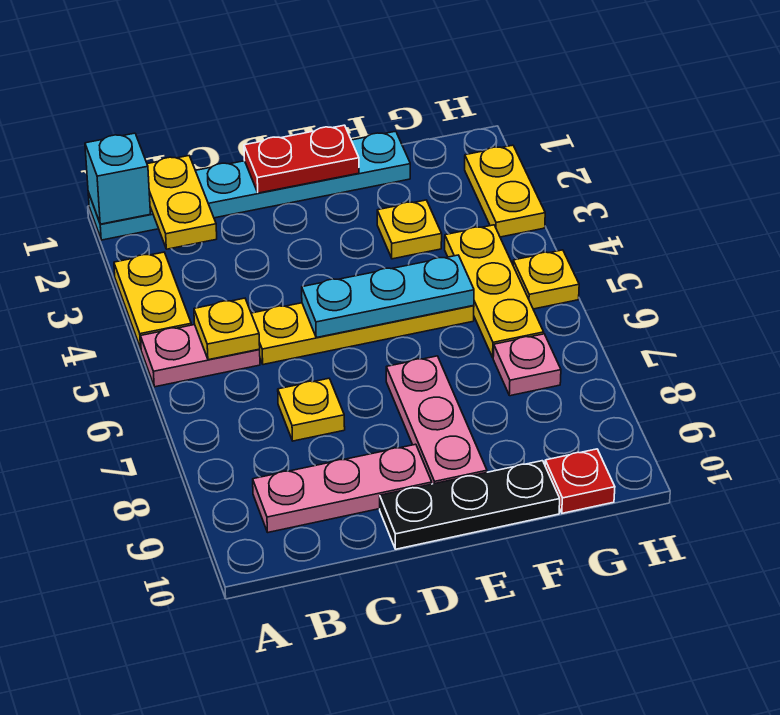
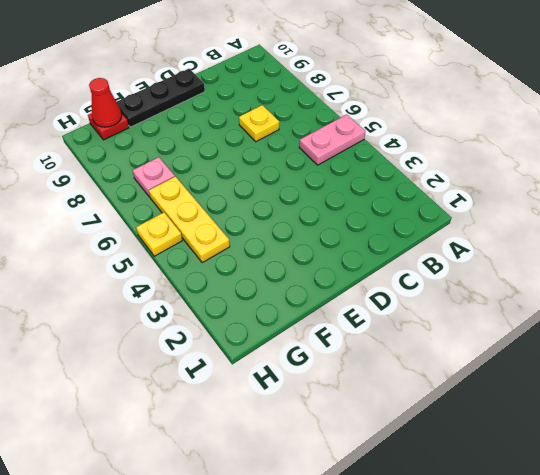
red 1x1 cone [89,78,122,127] -> none
none -> cyan 1x6 plate [88,131,410,240]
none -> yellow 1x2 plate [114,252,191,348]
none -> pink 1x3 plate [253,444,432,532]

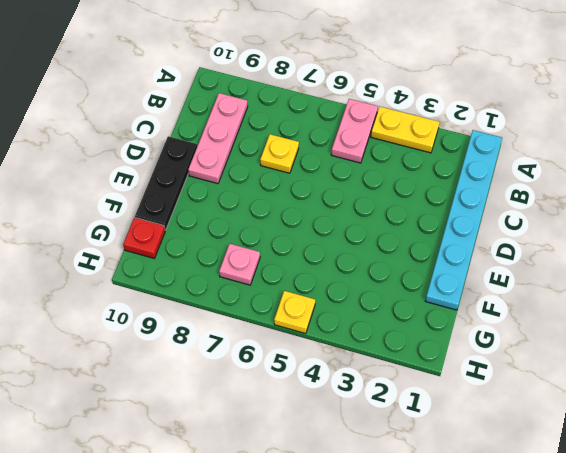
none -> yellow 1x4 plate [251,303,474,365]
none -> pink 1x3 plate [386,356,487,484]
none -> yellow 1x1 plate [377,200,442,259]

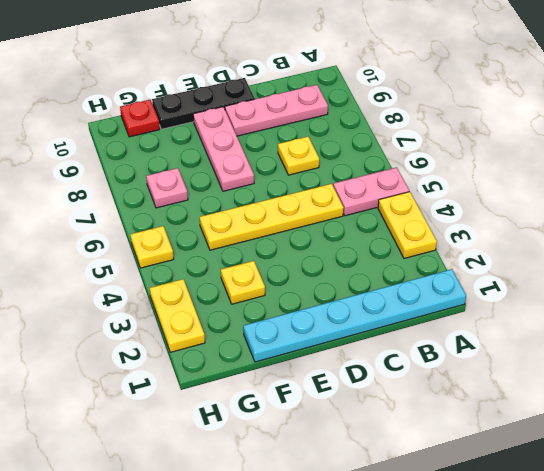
none -> yellow 1x3 plate [445,225,544,357]
none -> cyan 1x1 brick [85,133,150,224]
none -> yellow 1x2 plate [147,156,217,249]

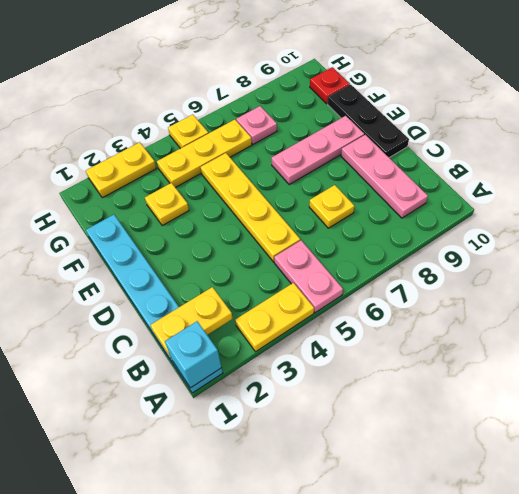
none -> yellow 1x1 plate [194,298,260,360]
none -> red 1x2 plate [244,125,359,193]
none -> cyan 1x3 plate [302,255,474,338]

